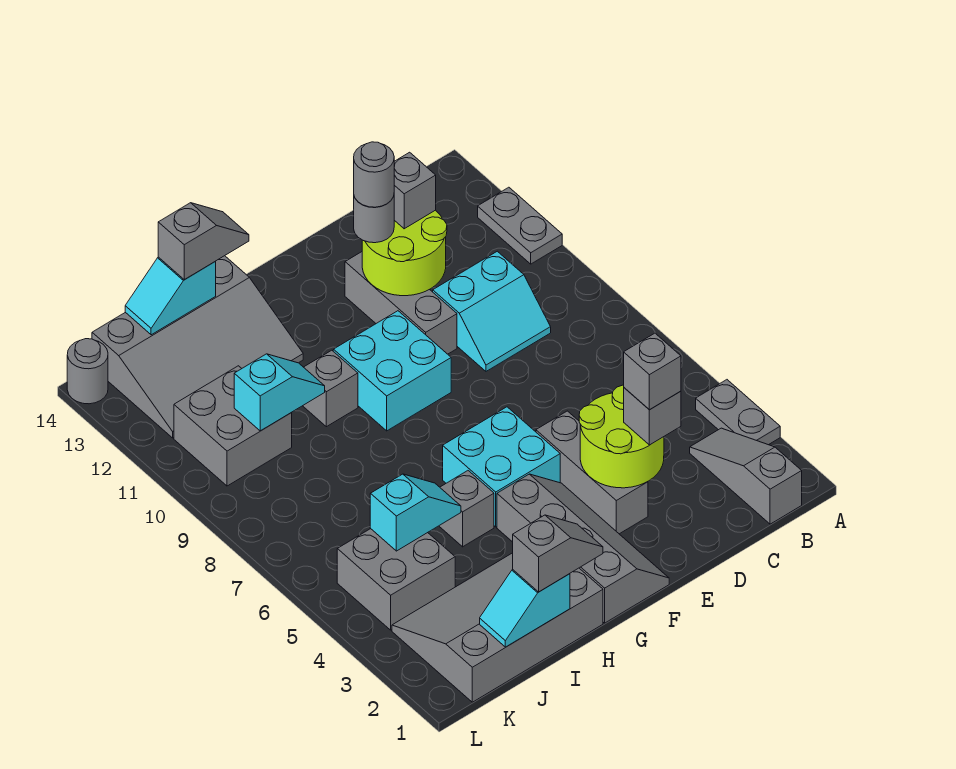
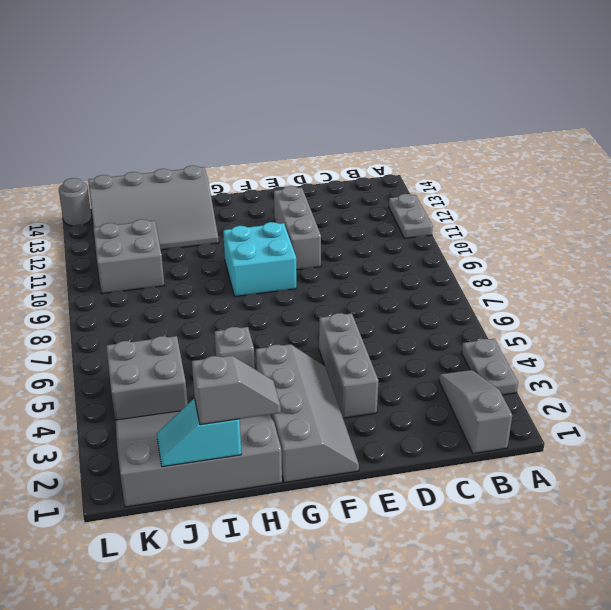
none -> cyan 2x2 slope [433,251,551,371]
none -> cyan 2x2 brick [443,407,560,527]
none -> grey 1x1 brick [303,350,358,427]

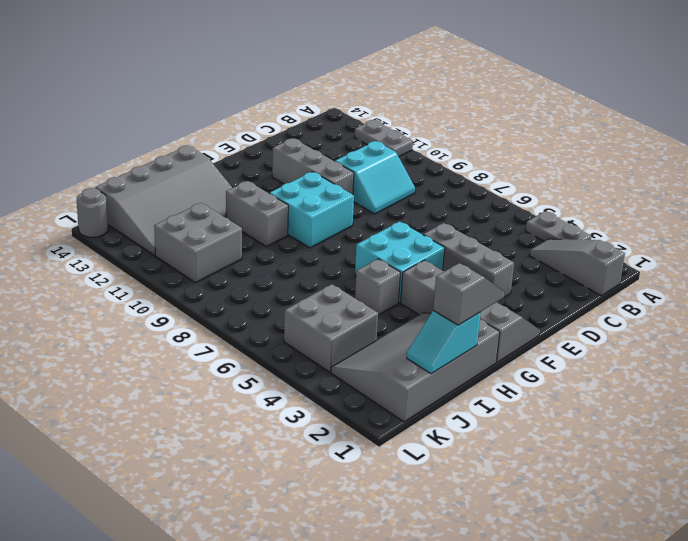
grey 1x2 brick [226,181,288,246] -> grey 1x1 brick [303,350,358,427]
none -> lime 2x2 round brick [579,385,664,488]
none -> lime 2x2 round brick [362,210,447,296]
none -> cyan 1x2 slope [370,474,461,551]

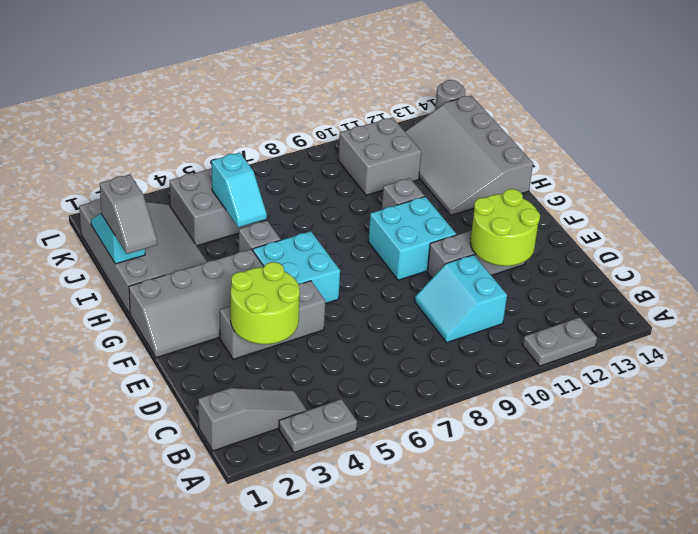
none -> cyan 1x2 slope [234,354,325,431]
none -> cyan 1x2 slope [125,257,216,335]
none -> grey 1x1 brick [624,388,681,445]

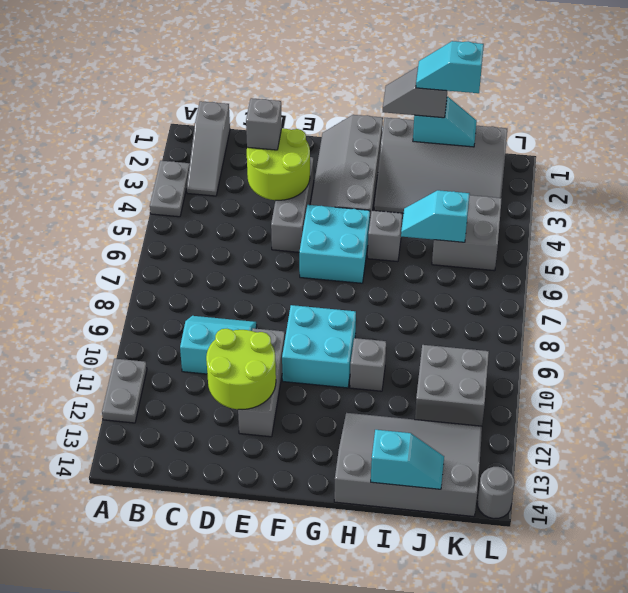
cyan 1x2 slope [416,41,484,93] -> cyan 1x2 slope moved to [234,354,325,431]
none -> grey 1x1 brick [394,152,436,229]
none -> grey 1x1 round brick [354,196,394,243]
none -> grey 1x2 slope [158,203,249,279]

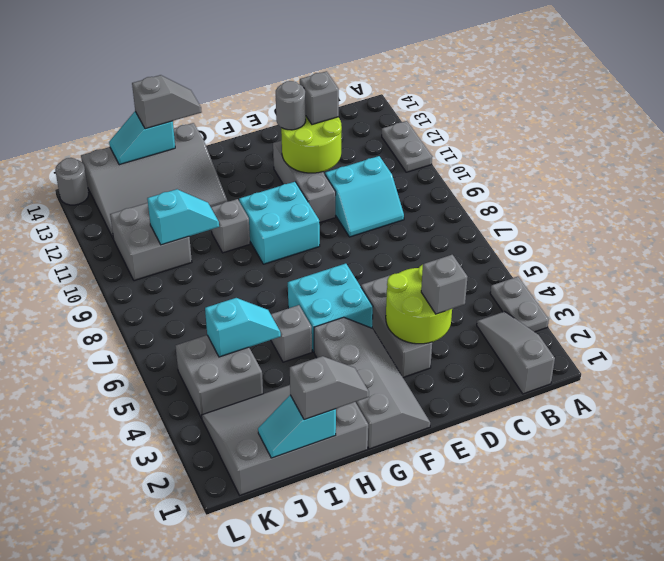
none -> grey 1x1 brick [624,333,681,410]
none -> grey 1x1 round brick [354,142,394,207]

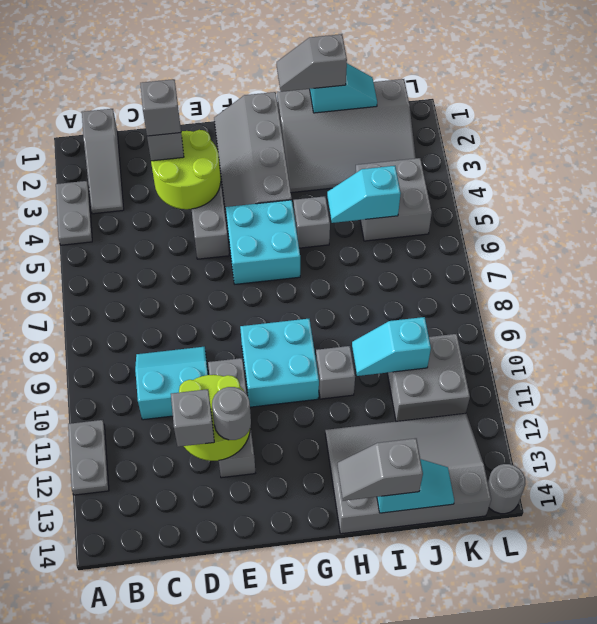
none -> grey 1x1 round brick [354,142,394,207]

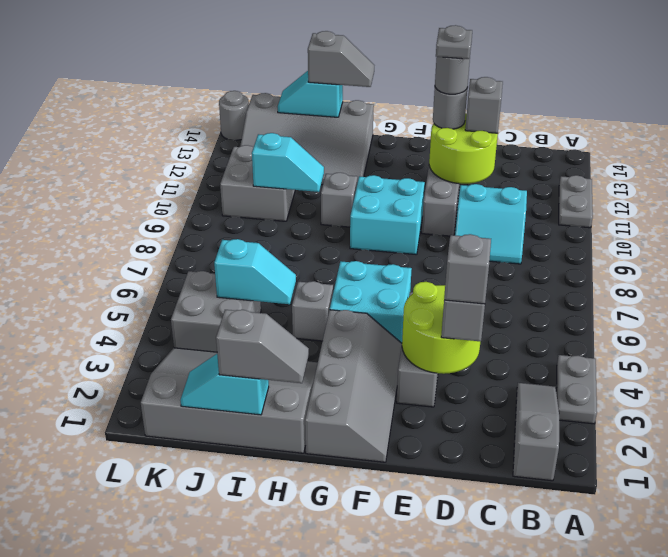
grey 1x1 plate [436,25,472,59] -> none

